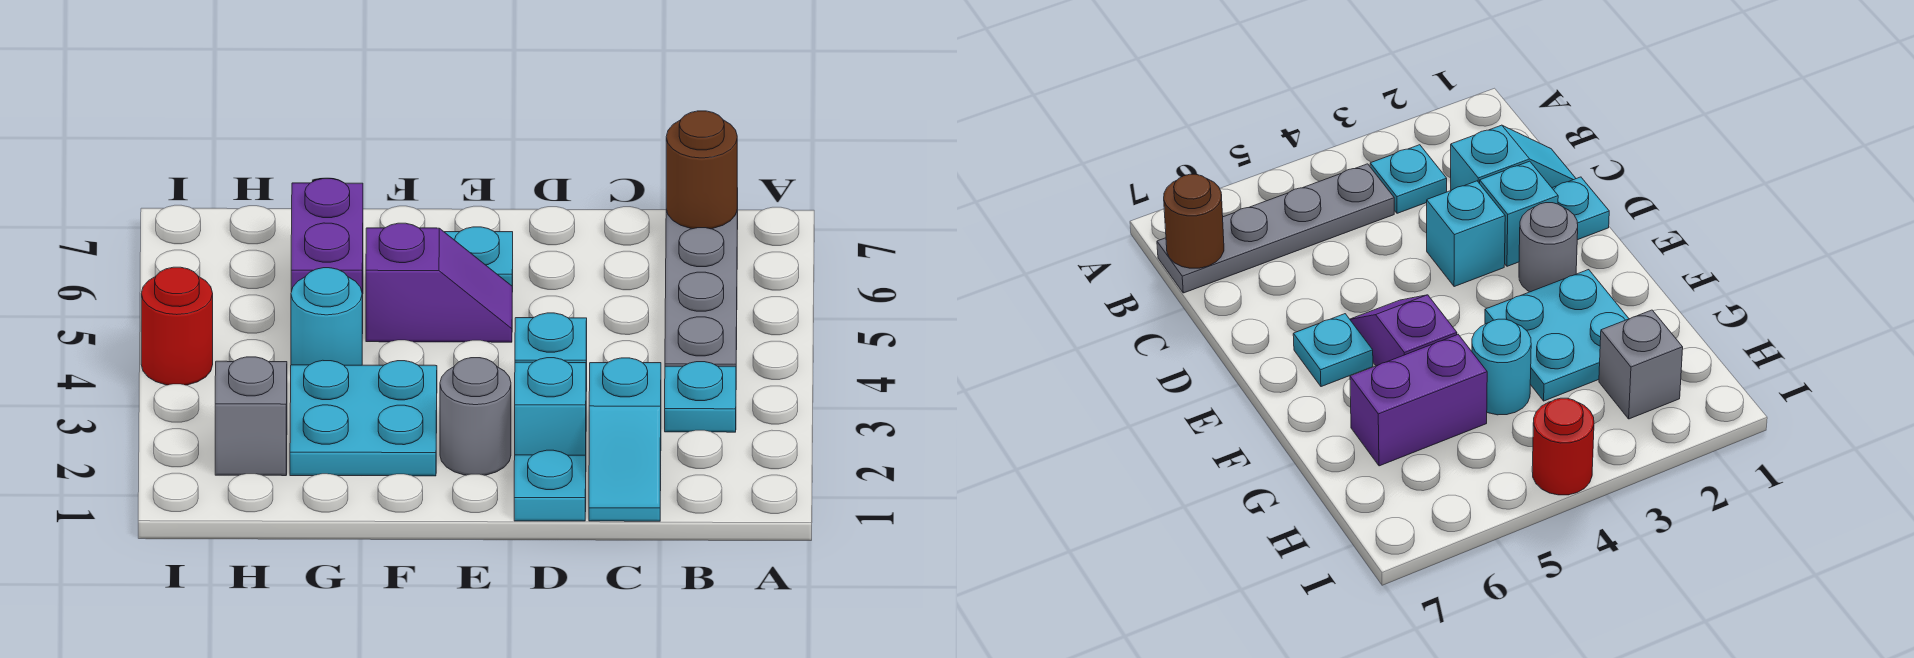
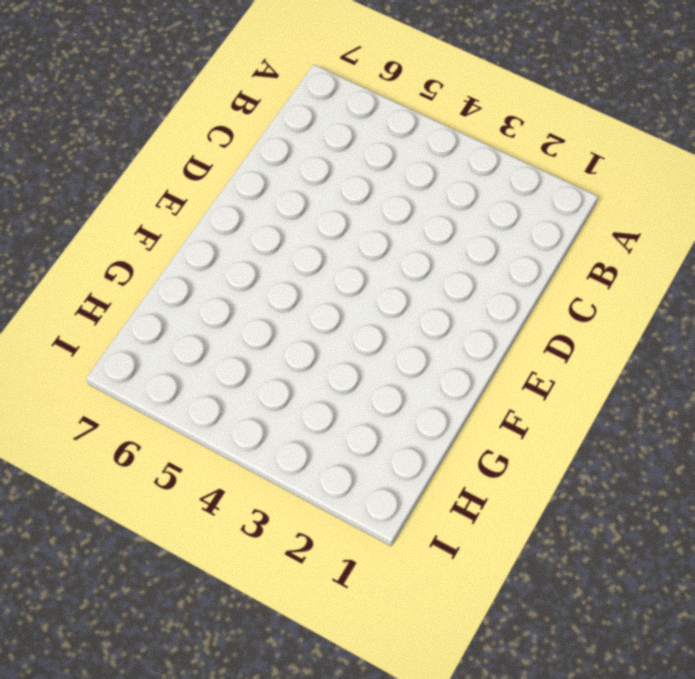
none -> cyan 1x1 plate [665,362,736,432]
none -> grey 1x4 plate [665,188,738,366]
none -> cyan 1x2 slope [589,358,661,521]

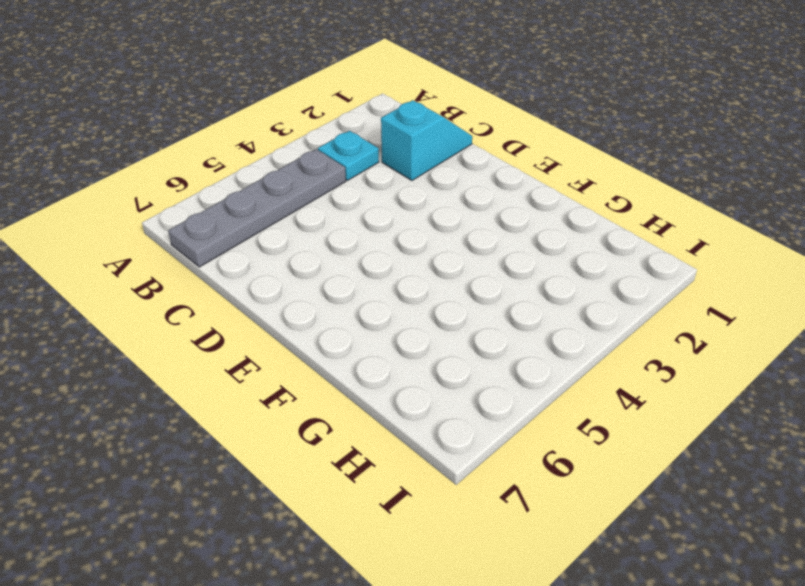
none -> cyan 1x1 plate [514,450,586,521]
none -> cyan 1x1 brick [515,358,586,455]
none -> cyan 1x1 brick [515,313,587,391]

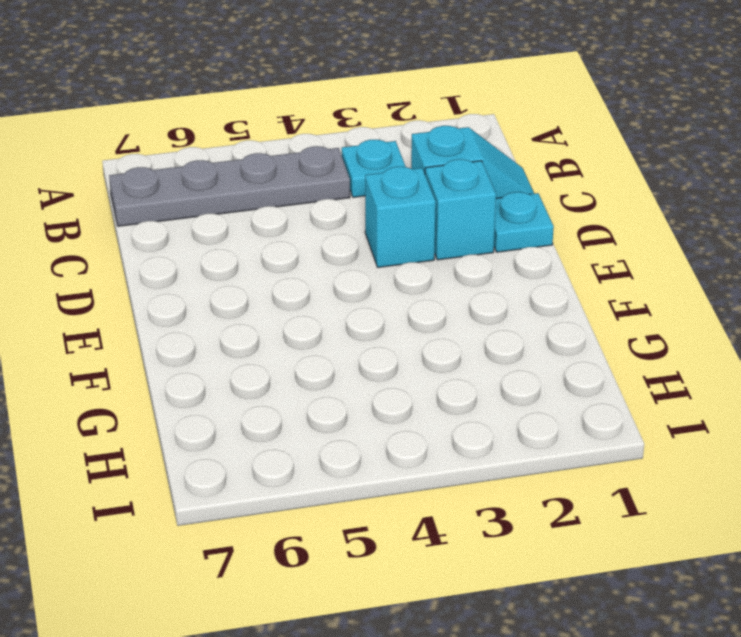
none -> grey 1x1 round brick [440,358,511,475]
none -> purple 1x2 slope [366,223,512,342]
none -> cyan 1x1 plate [445,227,513,292]

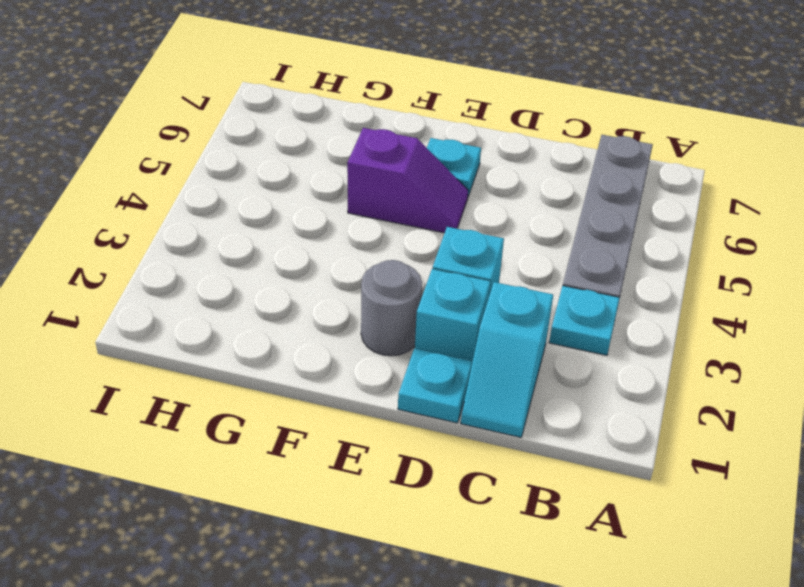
none -> cyan 2x2 plate [290,360,437,476]
none -> cyan 1x1 round brick [291,268,362,365]
none -> purple 1x2 brick [291,179,363,334]

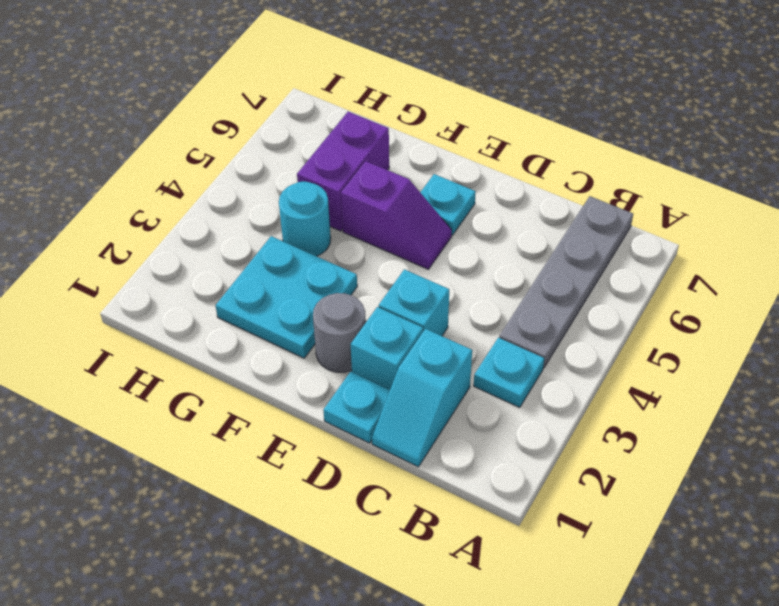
none -> grey 1x1 brick [215,357,287,476]
none -> red 1x1 round brick [141,267,213,385]
none -> brown 1x1 round brick [666,111,737,229]

